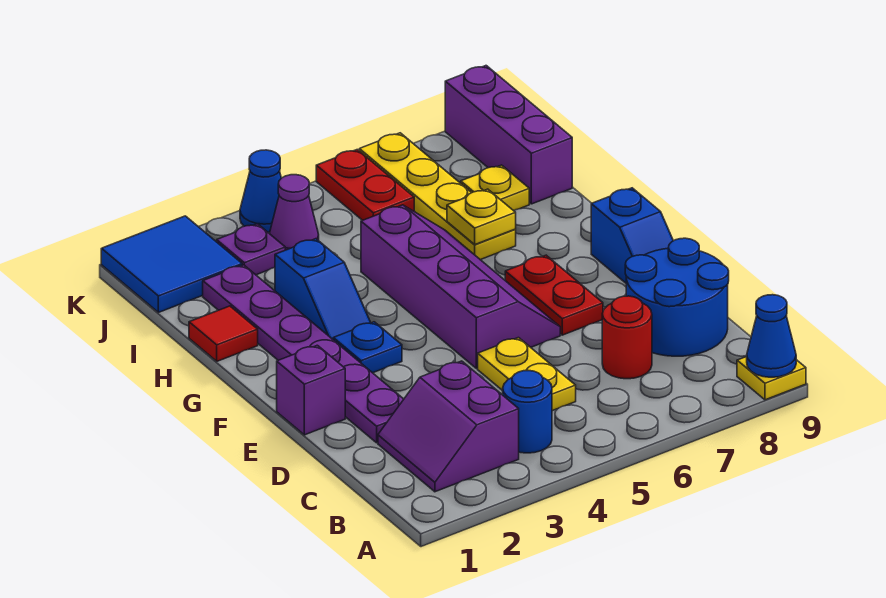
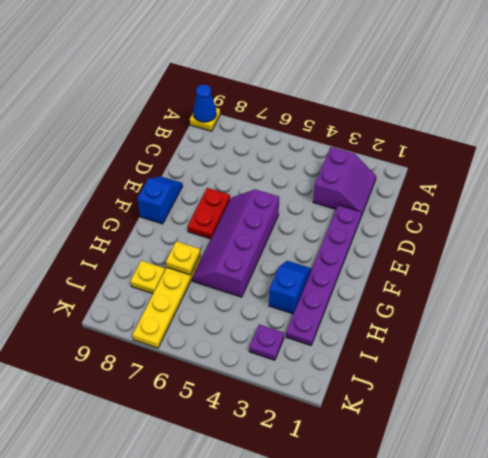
none -> blue 1x1 round brick [503,371,552,453]
none -> yellow 1x2 plate [478,338,576,411]
none -> red 1x1 round brick [602,296,652,379]

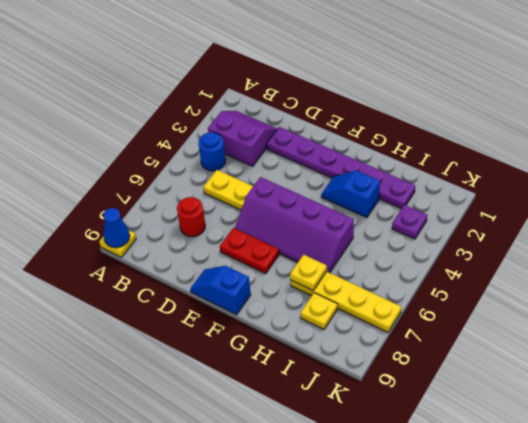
none -> blue 2x2 round brick [625,238,729,356]
none -> purple 1x1 brick [277,345,345,435]
none -> blue 1x1 plate [333,322,402,373]

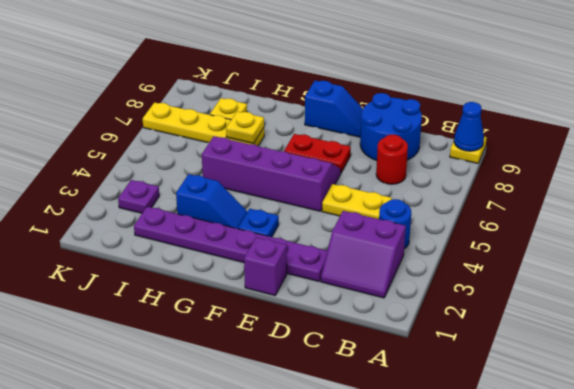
none -> red 1x1 tile [189,306,258,361]
none -> purple 1x3 brick [445,66,572,204]
none -> blue 2x2 tile [101,216,242,313]

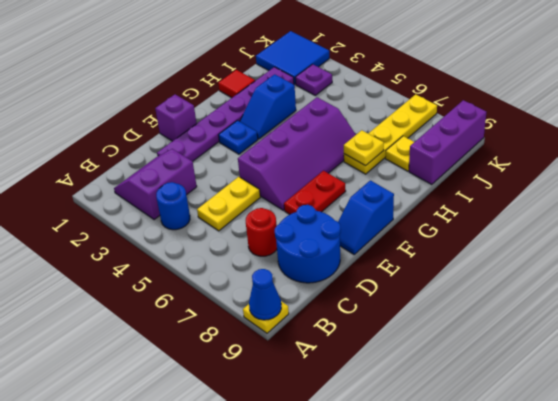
none -> purple 1x1 cone [269,175,319,250]
none -> red 1x2 plate [316,150,414,220]
none -> blue 1x1 cone [240,150,281,232]

